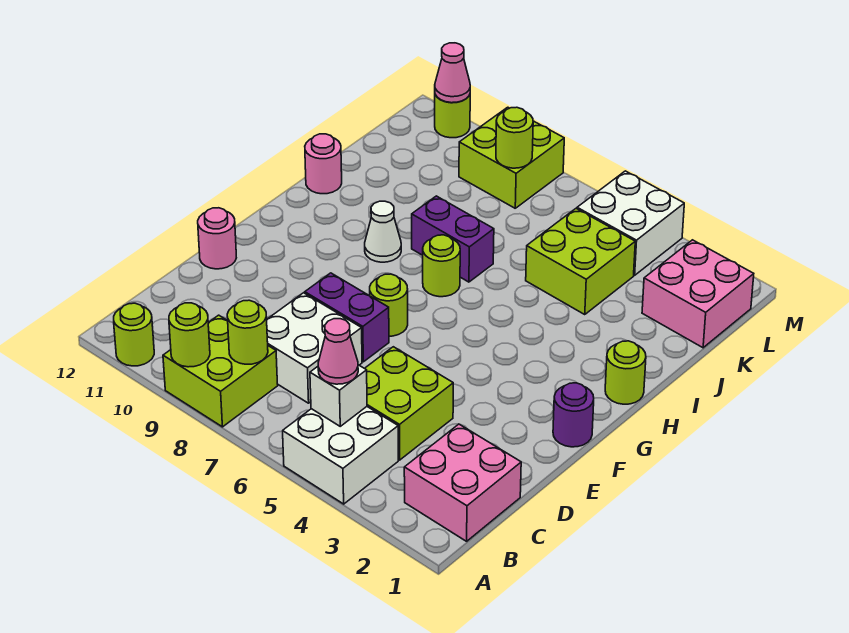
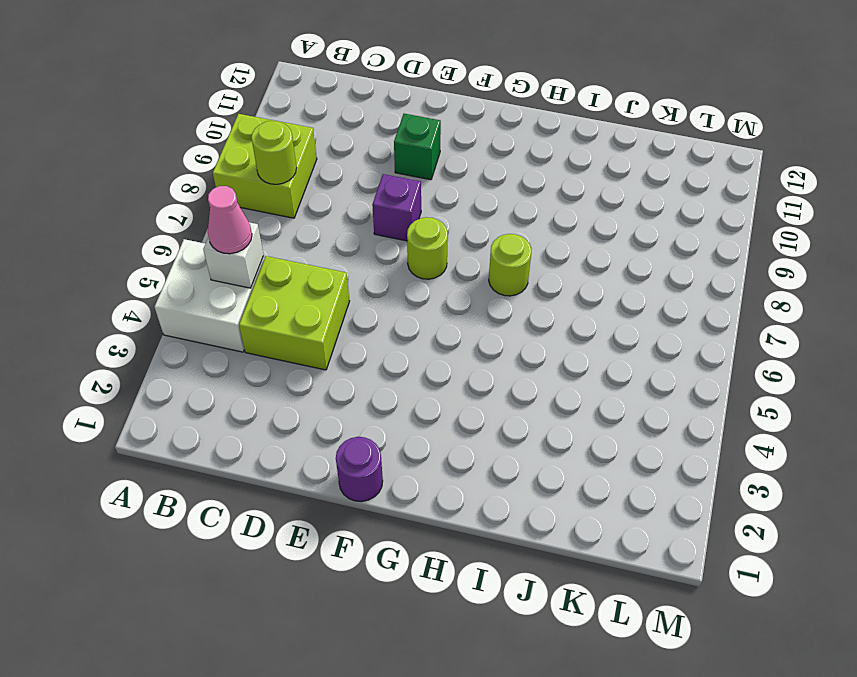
purple 1x1 brick [372,174,421,241] -> purple 1x2 brick [305,273,389,362]
green 1x1 brick [394,114,441,180] -> none
none -> lime 1x1 round brick [114,303,154,366]
none -> pink 2x2 brick [404,424,521,541]
none -> white 2x2 brick [267,293,362,403]

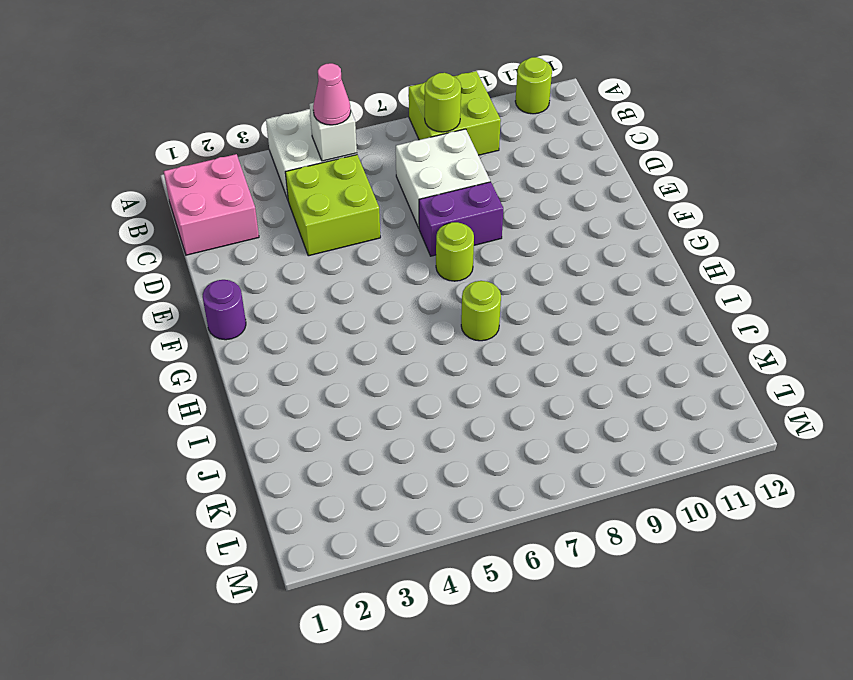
none -> pink 1x1 round brick [198,208,236,269]
none -> lime 1x1 round brick [605,341,646,404]
none -> white 1x1 cone [365,201,401,262]

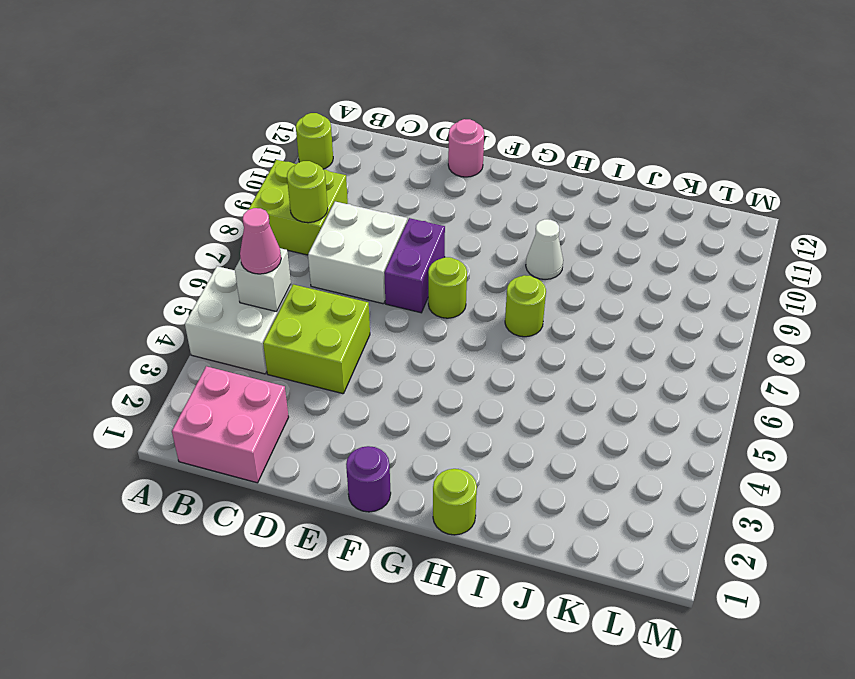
none -> purple 1x2 brick [412,196,494,282]
none -> pink 1x1 round brick [305,134,342,194]
none -> lime 2x2 brick [526,209,635,315]

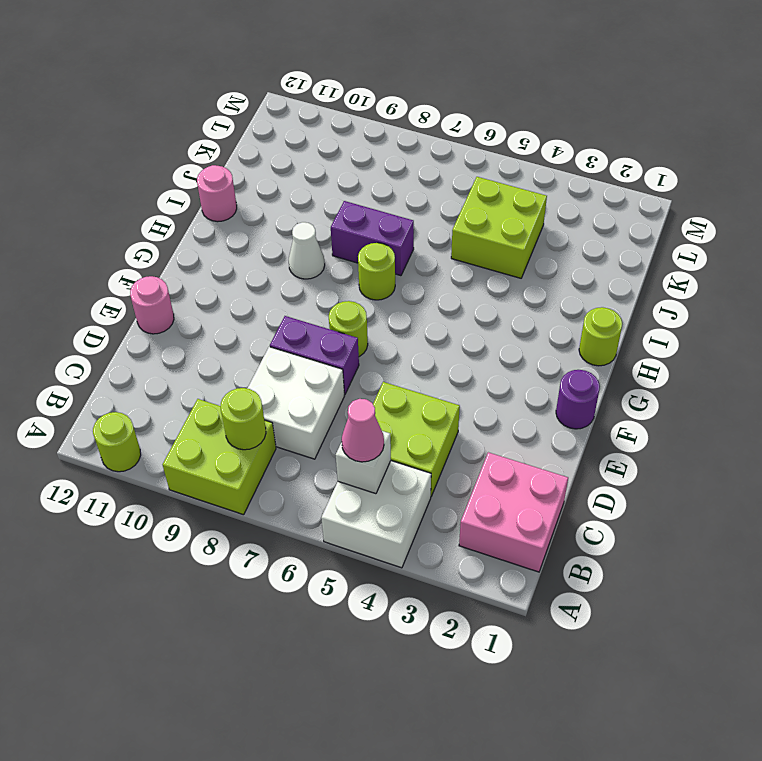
none -> pink 2x2 brick [642,240,754,348]
none -> white 2x2 brick [577,171,684,275]
none -> lime 2x2 brick [459,107,564,208]

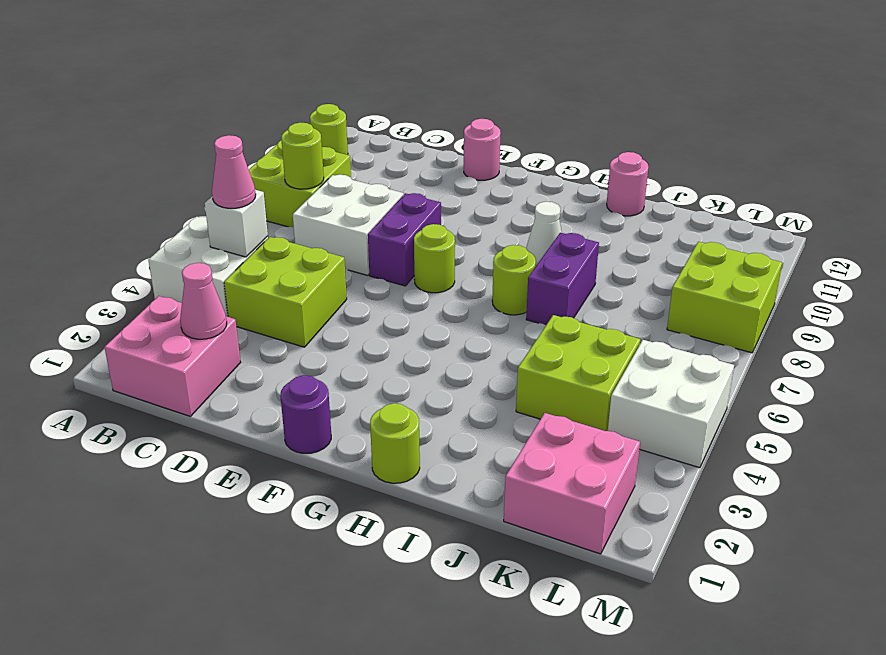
pink 1x1 cone [180,263,227,339] -> pink 1x1 cone moved to [435,43,470,103]
none -> lime 1x1 round brick [435,95,470,138]
none -> lime 1x1 round brick [169,303,210,367]
none -> lime 1x1 round brick [496,107,533,168]

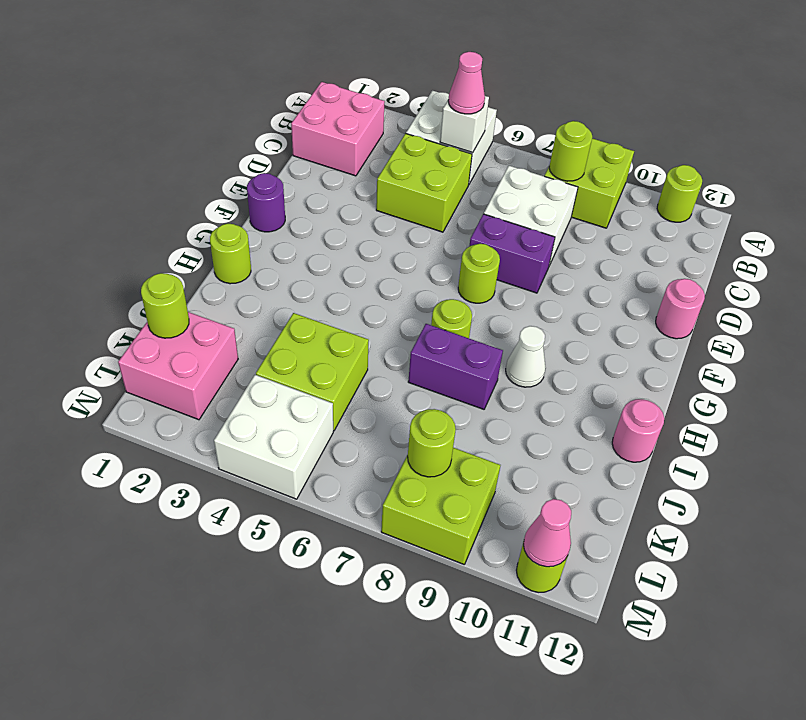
lime 1x1 round brick [141,273,189,338] -> lime 1x1 round brick moved to [169,303,210,367]

